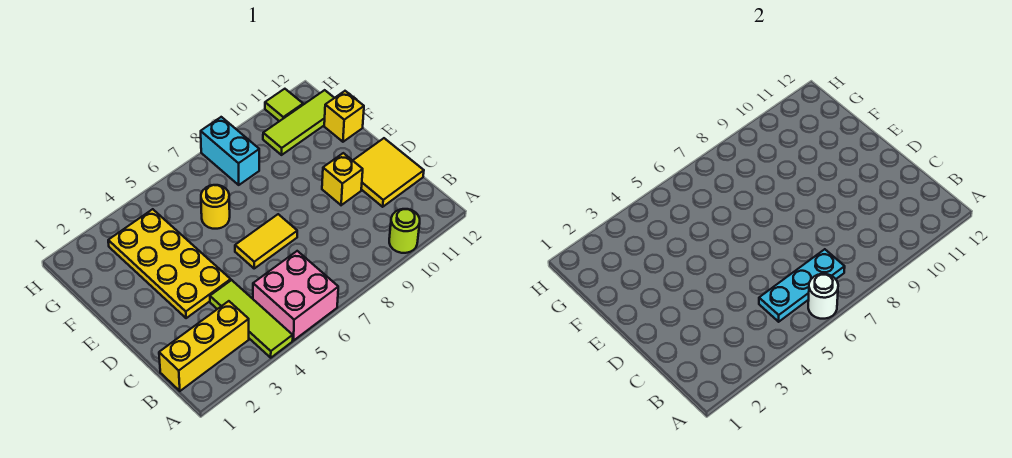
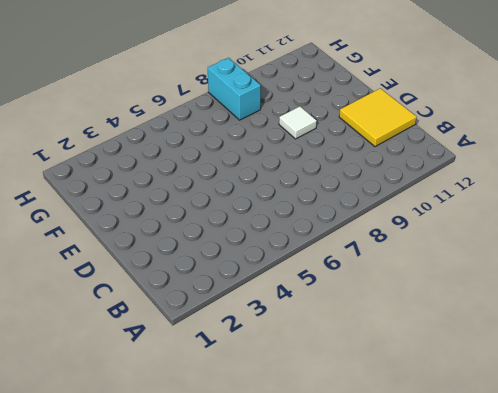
white 1x1 tile [279,106,317,139] -> none
none -> lime 1x3 tile [210,280,293,358]
none -> pink 2x2 brick [253,251,338,340]
none -> lime 1x1 round brick [389,209,420,253]

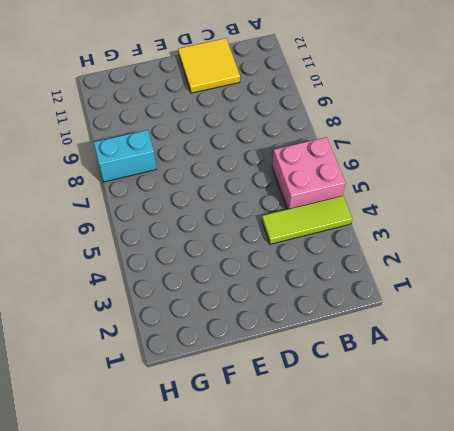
none -> lime 1x1 round brick [389,209,420,253]
none -> yellow 1x3 brick [159,301,249,391]
none -> yellow 2x4 plate [108,209,231,318]

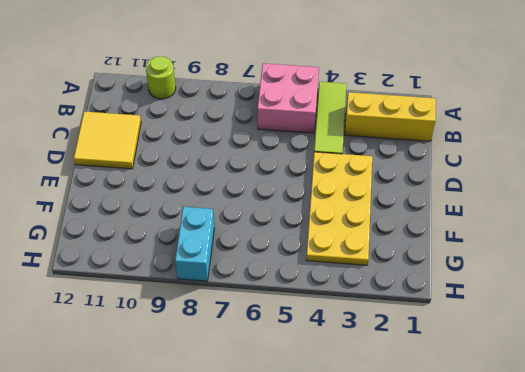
none -> yellow 1x2 tile [235,214,297,268]
none -> yellow 1x1 brick [322,153,363,205]
none -> yellow 1x1 round brick [201,185,230,229]

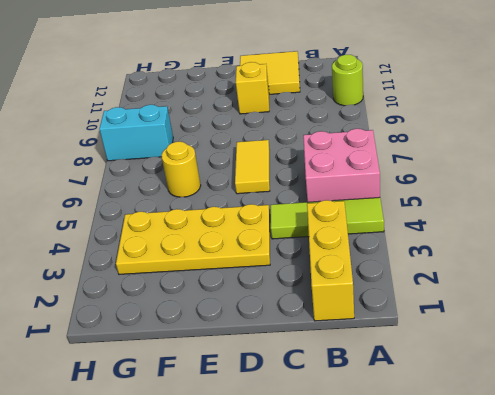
none -> yellow 1x1 brick [324,91,364,142]
none -> lime 1x3 tile [263,90,334,155]
none -> lime 1x1 tile [265,89,303,121]

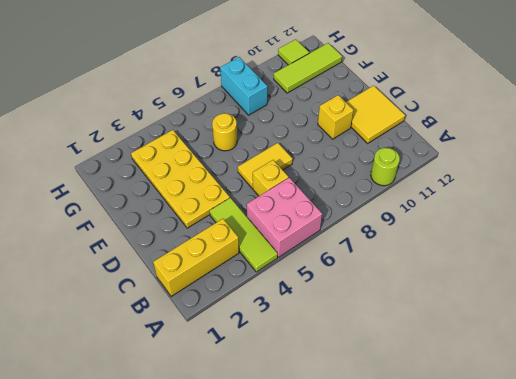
yellow 1x1 brick [253,160,288,196] -> yellow 1x1 brick moved to [324,91,364,142]
none -> white 1x1 round brick [808,274,838,319]
none -> cyan 1x3 plate [759,249,845,322]

